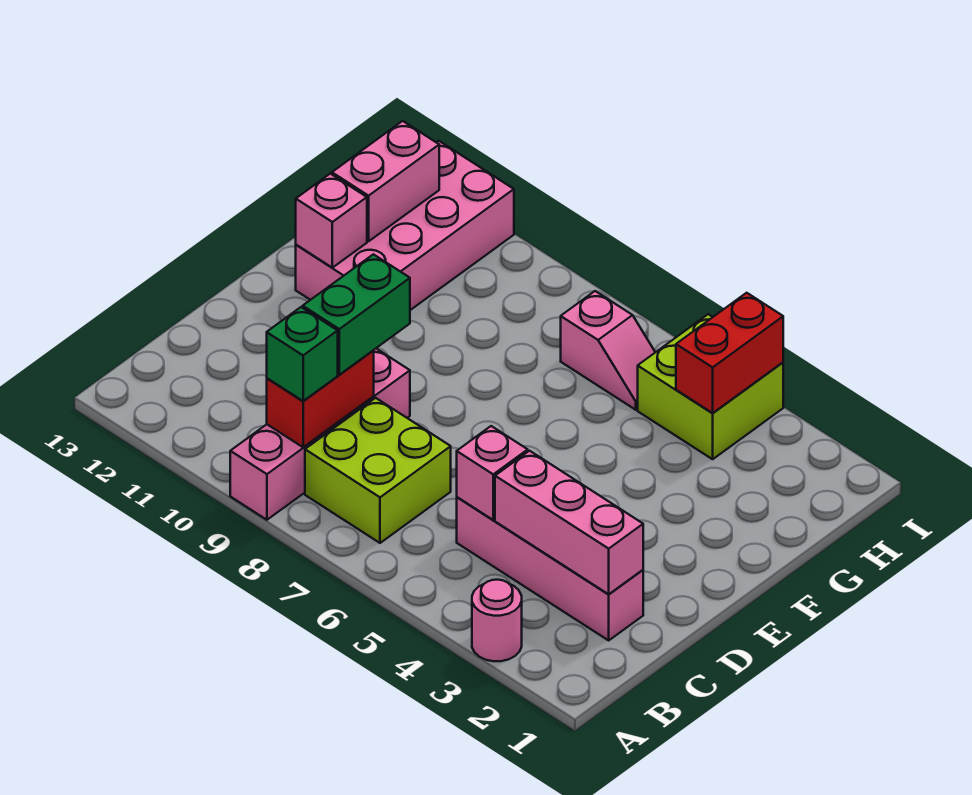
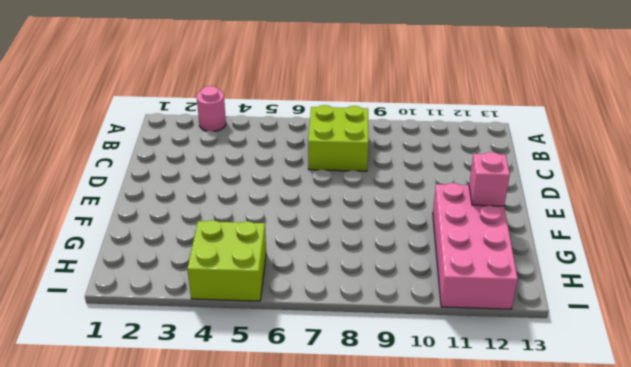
none -> pink 1x4 brick [230,349,410,520]
none -> pink 1x4 brick [457,497,643,640]
none -> pink 1x2 slope [561,291,655,410]

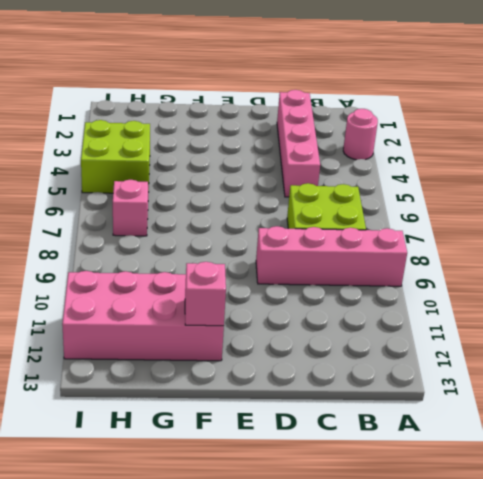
none -> red 1x2 brick [267,351,374,447]
none -> pink 1x3 brick [495,451,643,594]
none -> pink 1x1 brick [457,426,528,520]

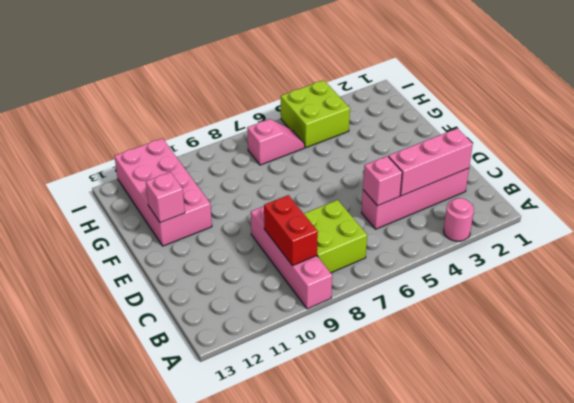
none -> pink 1x2 brick [332,121,439,241]
none -> red 1x2 brick [676,293,783,413]
none -> green 1x1 brick [267,307,338,401]

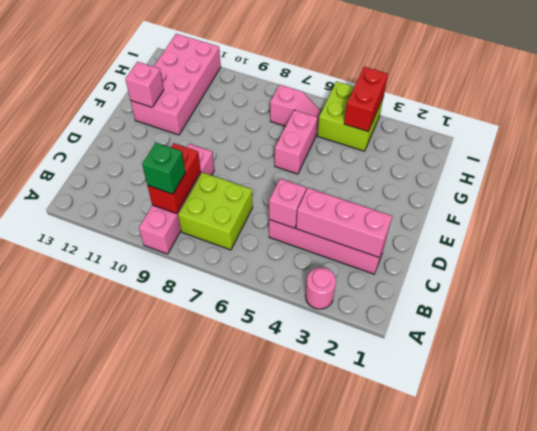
pink 1x2 brick [275,110,317,174] -> pink 1x2 brick moved to [332,121,439,241]
none -> green 1x2 brick [303,254,410,375]

